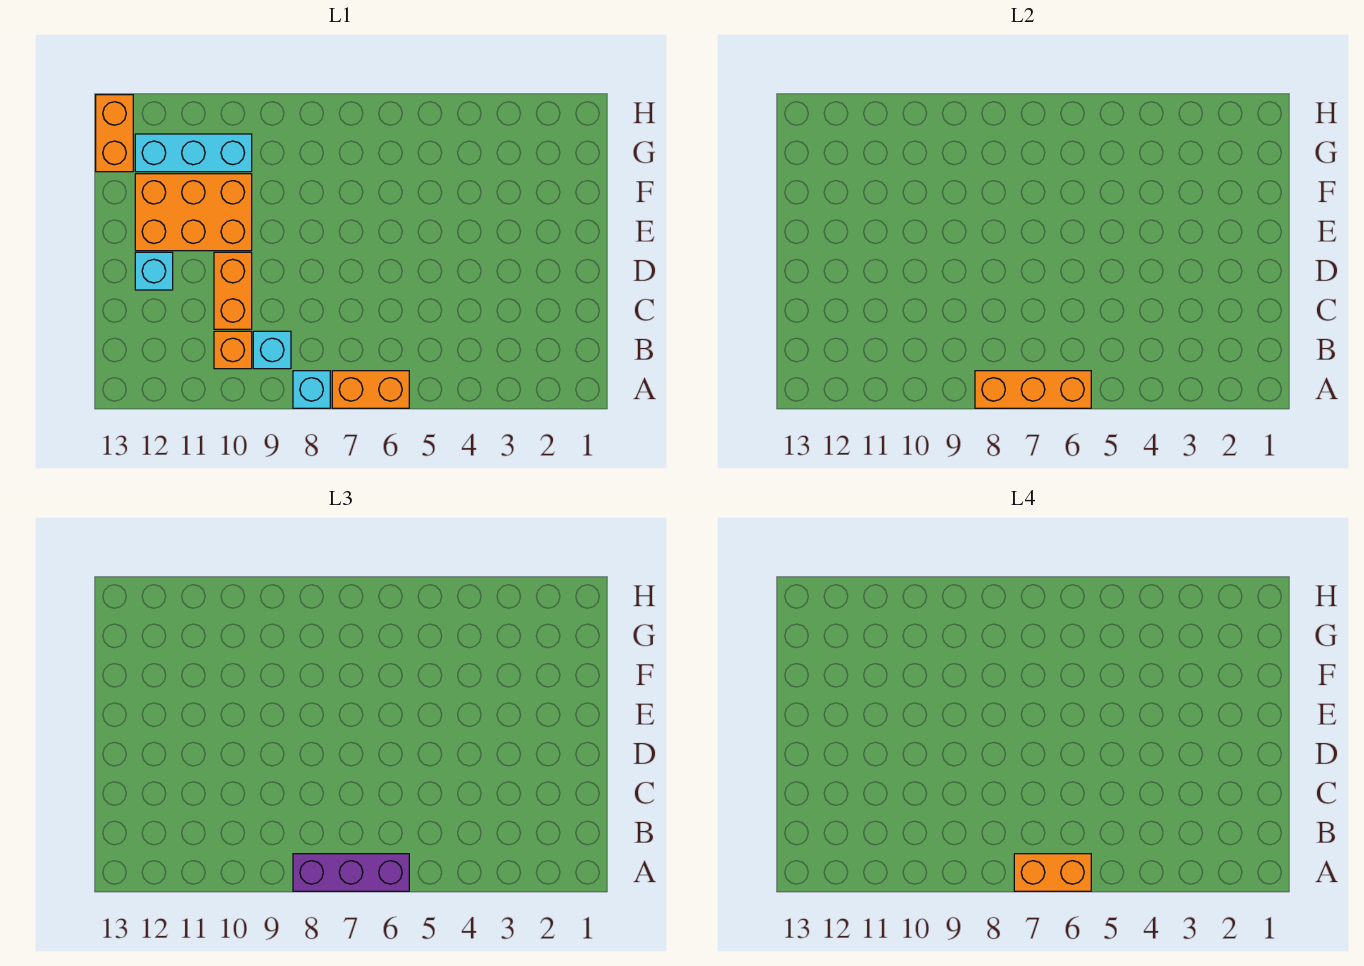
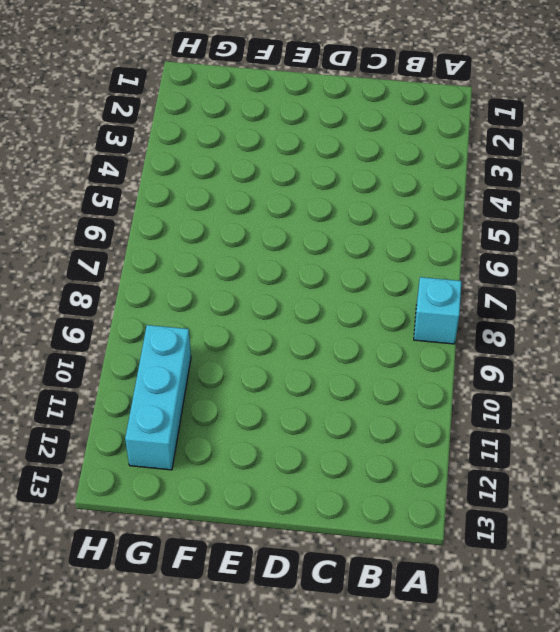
none -> orange 1x2 brick [332,371,409,408]
none -> cyan 1x1 brick [253,331,291,369]
none -> orange 1x1 brick [214,331,252,369]

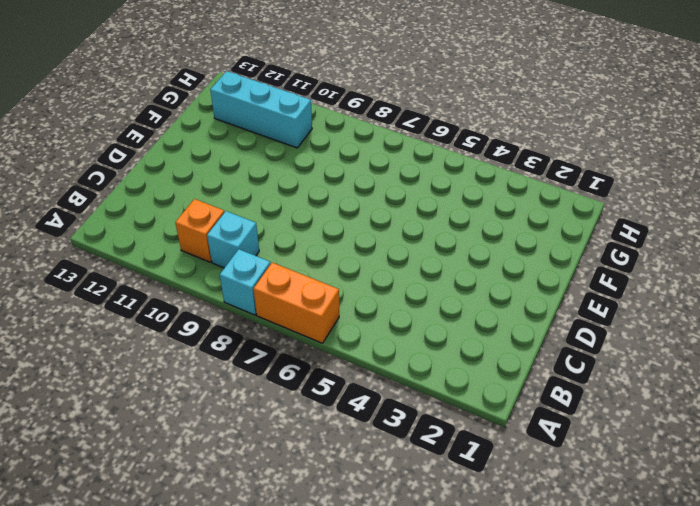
none -> orange 1x2 brick [214,252,252,329]
none -> cyan 1x1 brick [135,252,173,290]
none -> orange 2x3 brick [135,174,252,251]

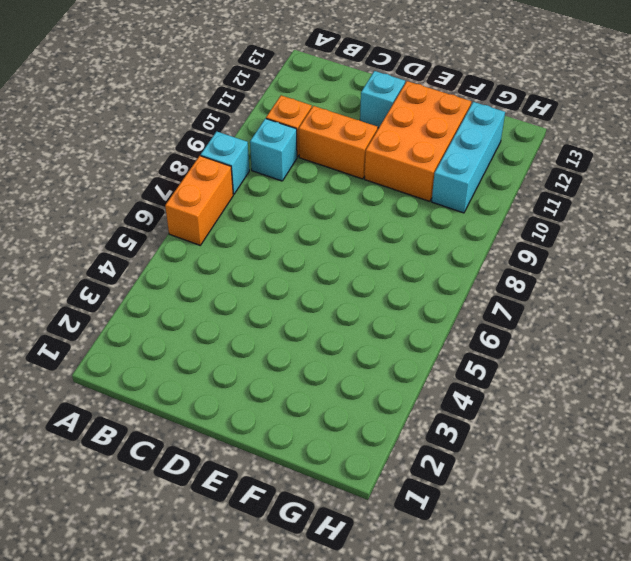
none -> orange 1x2 brick [96,95,133,172]
none -> orange 1x3 brick [975,371,1091,408]
none -> purple 1x3 brick [293,854,409,891]

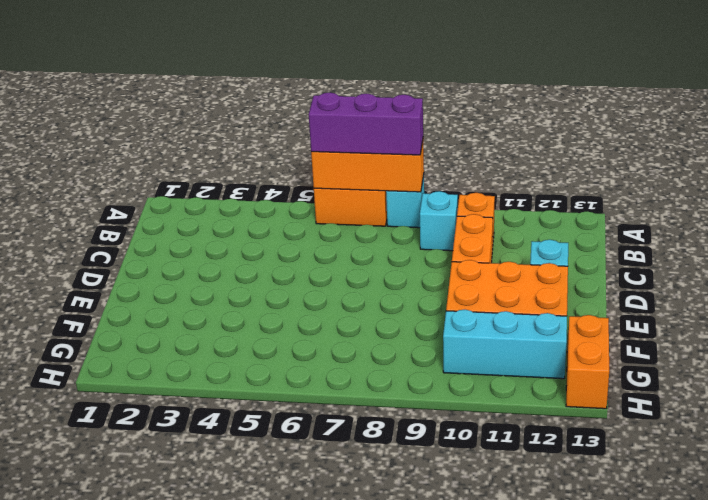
none -> orange 1x2 brick [1014,854,1091,891]

